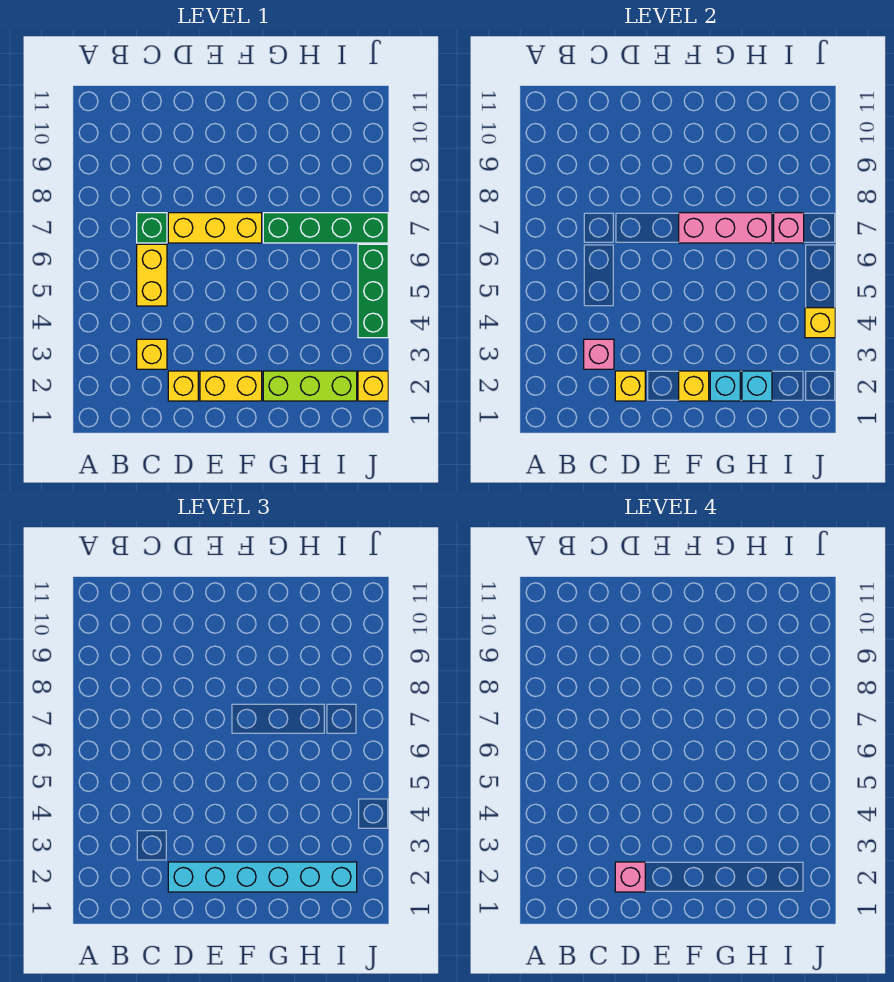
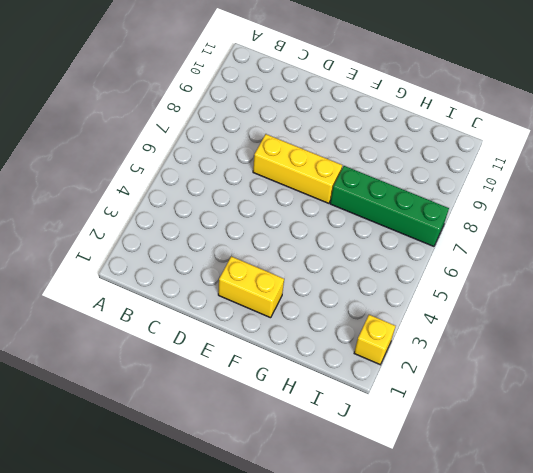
none -> yellow 1x1 brick [137,339,167,369]
none -> yellow 1x2 brick [137,244,167,306]
none -> green 1x1 brick [137,213,167,243]

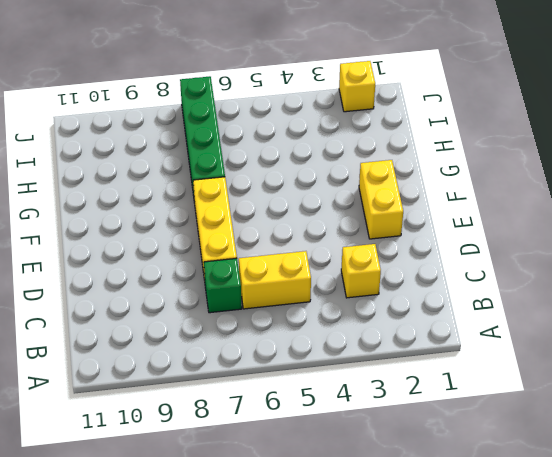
none -> yellow 1x1 brick [168,371,198,401]
none -> lime 1x3 brick [263,371,357,401]
none -> green 1x3 brick [358,244,388,338]

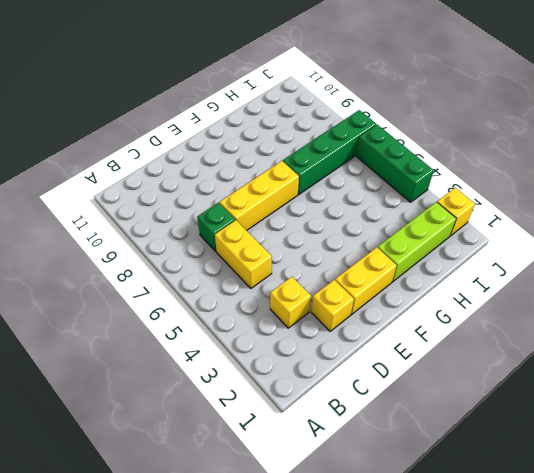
none -> pink 1x1 brick [584,339,614,369]
none -> yellow 1x1 brick [615,371,645,401]
none -> yellow 1x1 brick [679,371,709,401]

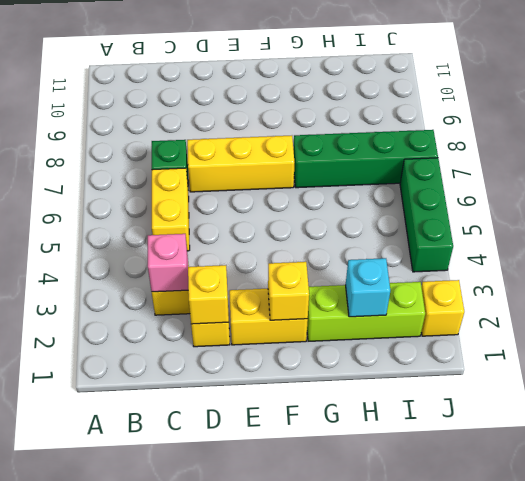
none -> pink 1x3 brick [679,213,772,243]
none -> cyan 1x1 brick [710,371,740,401]
none -> pink 1x1 brick [774,213,804,243]

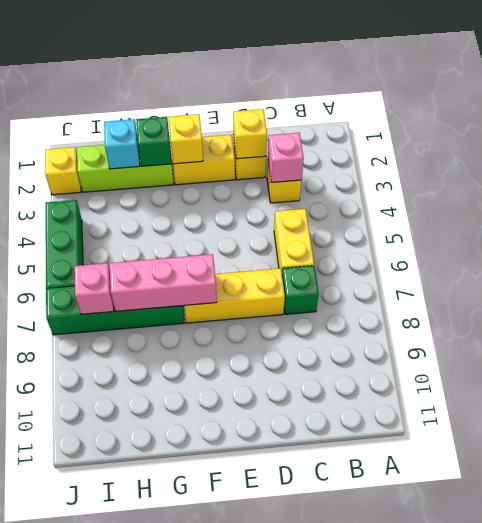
green 1x1 brick [136,117,171,166] -> cyan 1x1 brick [710,371,740,401]
none -> yellow 1x1 brick [805,308,835,338]
none -> cyan 1x6 brick [168,862,357,892]
none -> pink 1x1 brick [615,862,645,892]

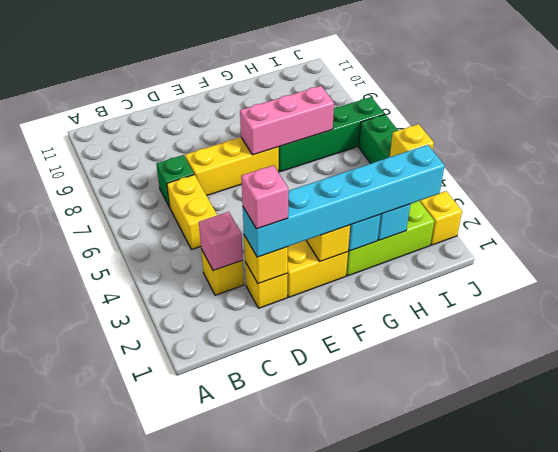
none -> pink 1x1 brick [774,213,804,243]

